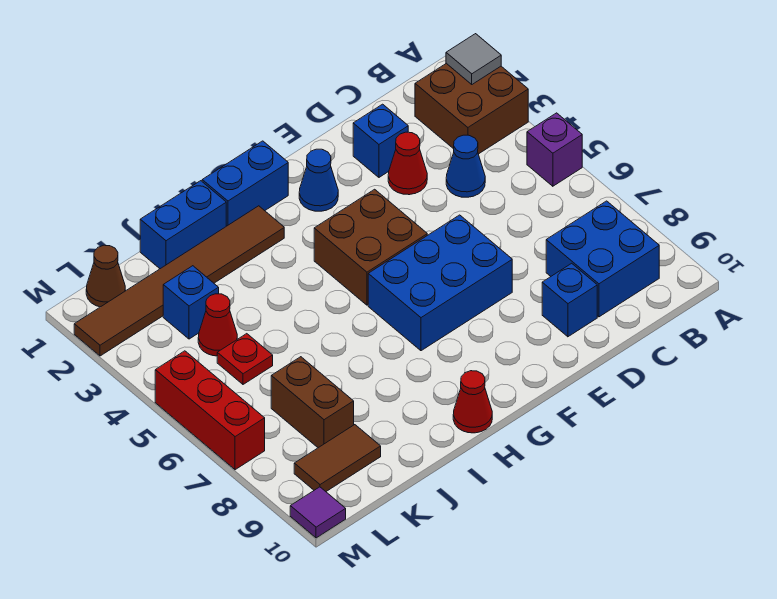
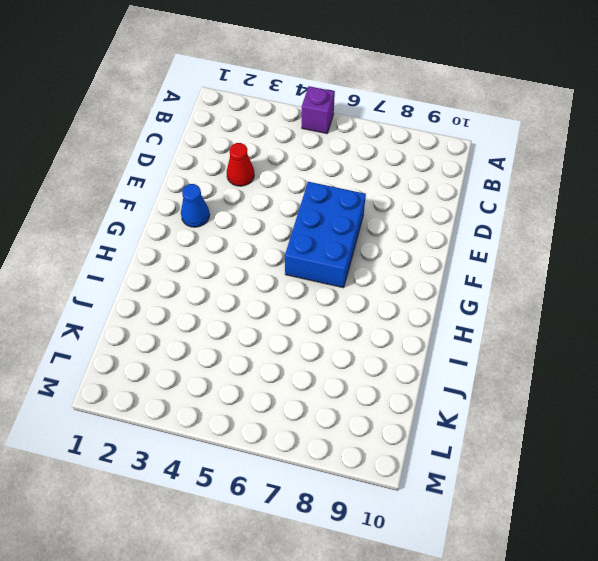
none -> brown 2x2 brick [415,63,528,154]
none -> blue 2x2 brick [546,201,659,317]
none -> blue 1x1 cone [446,135,485,197]

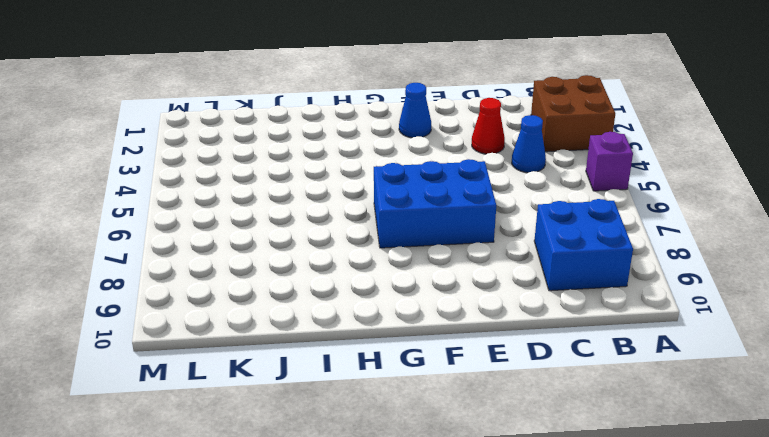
none -> blue 1x1 brick [353,104,408,177]
none -> blue 1x1 brick [542,263,597,337]
none -> brown 2x2 brick [314,189,427,305]

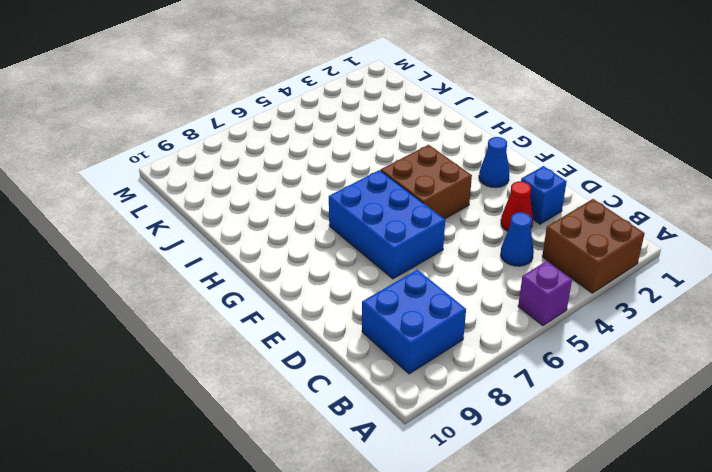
none -> blue 1x1 brick [542,263,597,337]
none -> blue 1x2 brick [202,141,288,226]
none -> brown 1x6 tile [74,206,284,356]

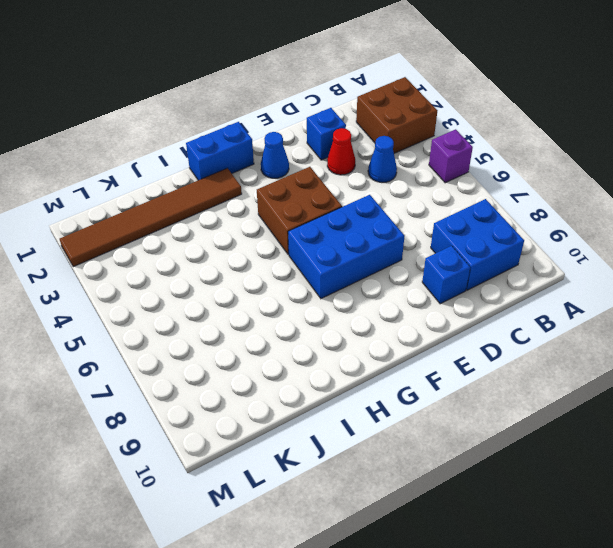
none -> red 1x1 cone [453,371,492,433]
none -> blue 1x2 brick [140,181,226,269]
none -> blue 1x1 brick [163,266,219,339]

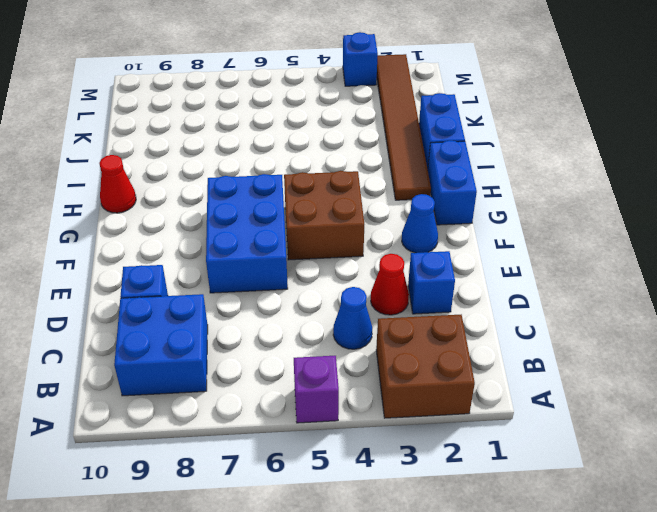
blue 1x1 brick [343,32,378,86] -> blue 1x1 brick moved to [163,266,219,339]
none -> red 1x1 cone [198,294,237,356]
none -> red 1x1 plate [217,334,273,384]
none -> brown 1x2 brick [271,357,354,448]

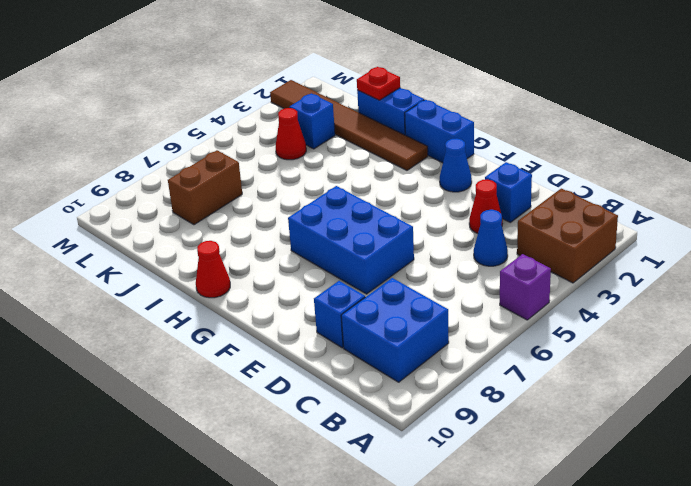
red 1x1 plate [357,67,400,100] -> red 1x1 plate moved to [217,334,273,384]
none -> brown 2x2 brick [314,189,427,305]
none -> brown 1x2 tile [294,425,381,491]
none -> brown 1x1 cone [86,245,125,307]

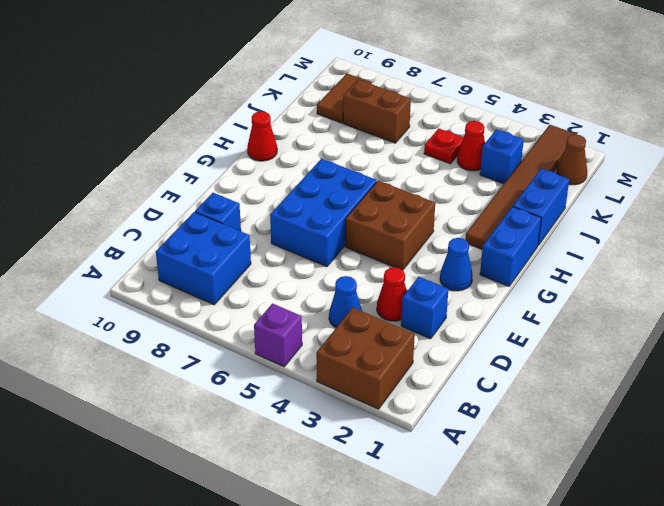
none -> red 1x3 brick [155,351,265,470]
none -> purple 1x1 tile [290,487,346,538]
none -> grey 1x1 tile [446,34,501,84]

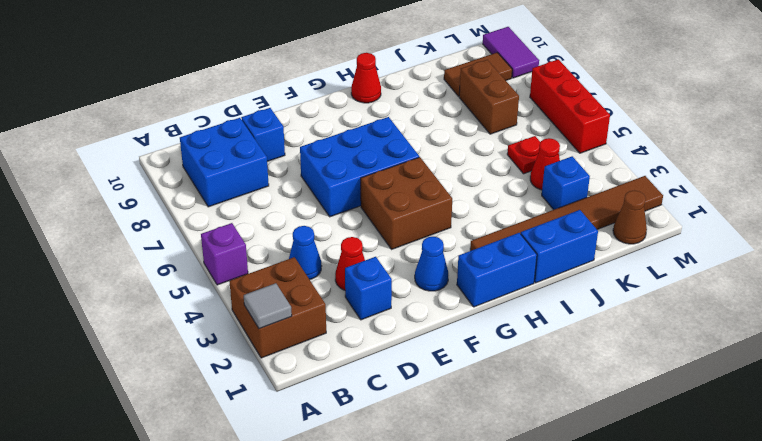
purple 1x2 tile [483,27,539,78] -> purple 1x1 tile [290,487,346,538]

